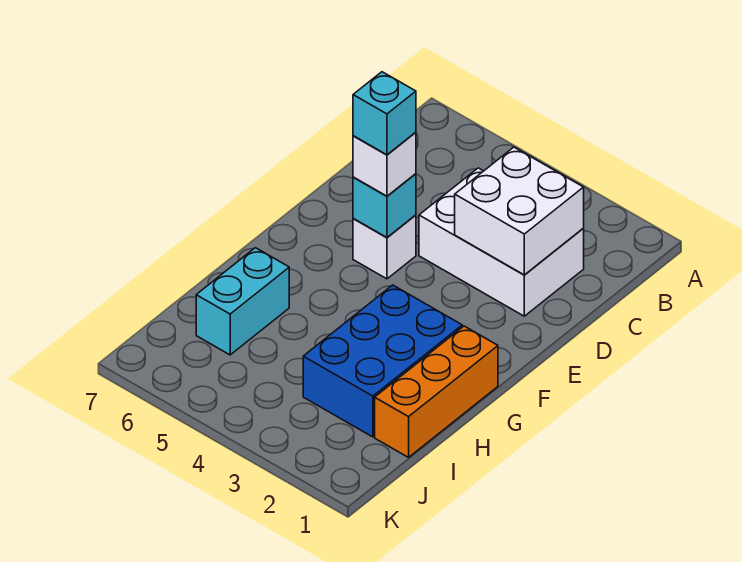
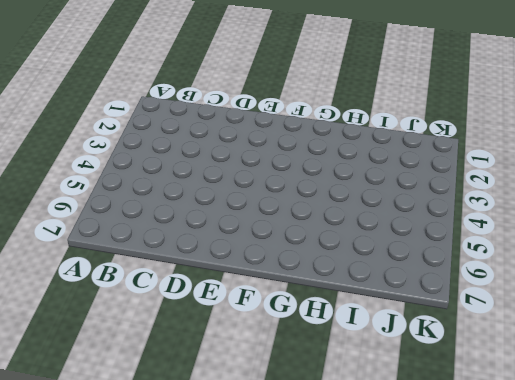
none -> white 2x3 brick [419,168,584,316]
none -> white 1x1 brick [353,215,416,279]

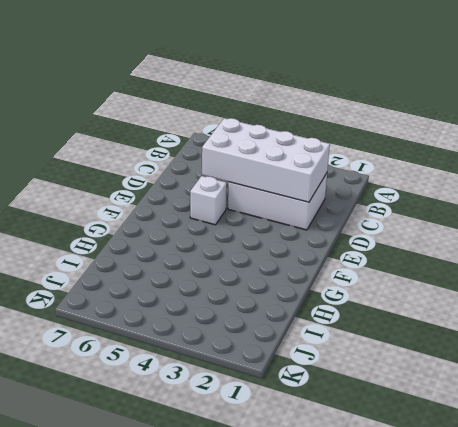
white 2x4 brick [202,118,330,202] -> white 2x2 brick [455,147,584,275]
none -> orange 1x3 brick [375,326,498,457]
none -> blue 2x3 brick [303,285,462,437]

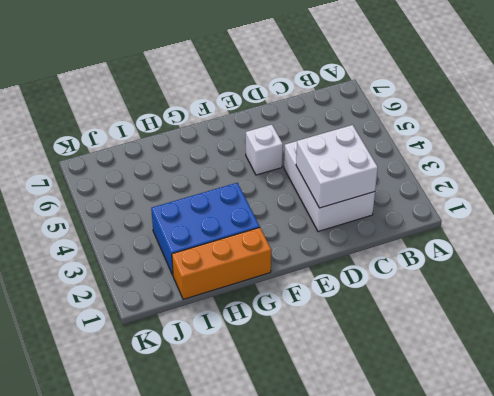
none -> cyan 1x2 brick [196,248,289,355]
none -> cyan 1x1 brick [353,174,416,237]

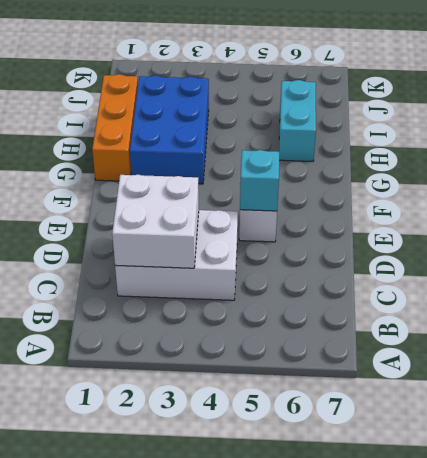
none -> white 1x1 brick [353,132,416,196]
none -> cyan 1x1 brick [353,72,416,155]

